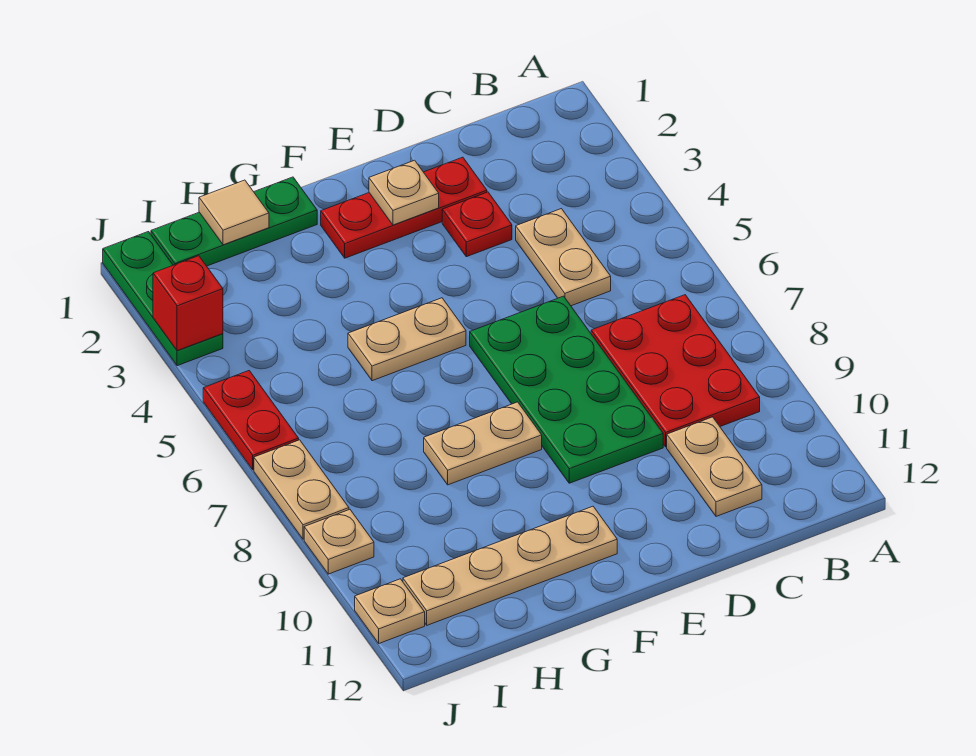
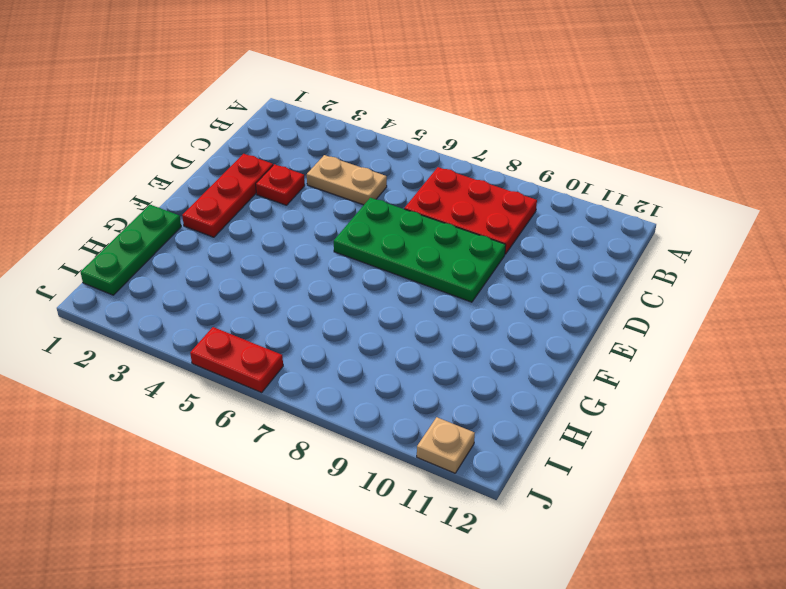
none -> tan 1x2 plate [667,417,762,516]
none -> tan 1x2 plate [348,298,466,381]
none -> tan 1x2 plate [424,402,542,485]

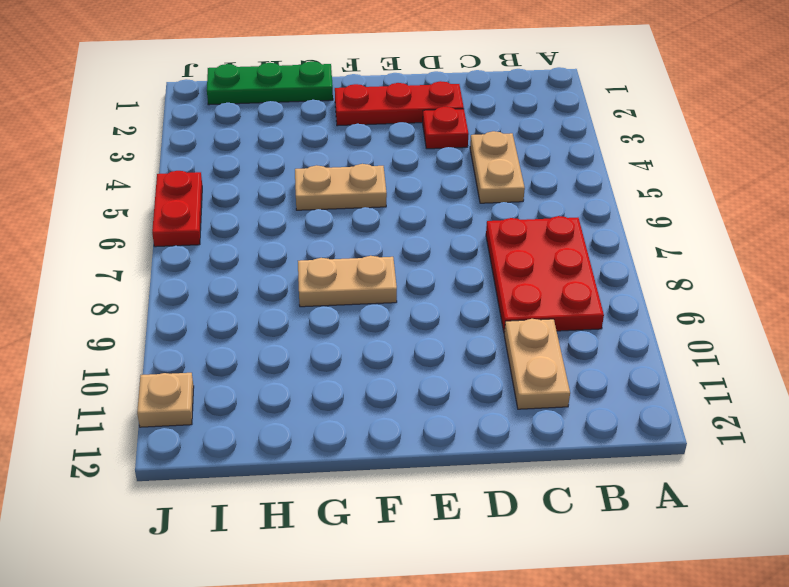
none -> green 2x4 plate [470,296,663,483]
none -> tan 1x4 plate [403,506,617,625]
none -> green 1x3 plate [103,232,223,366]

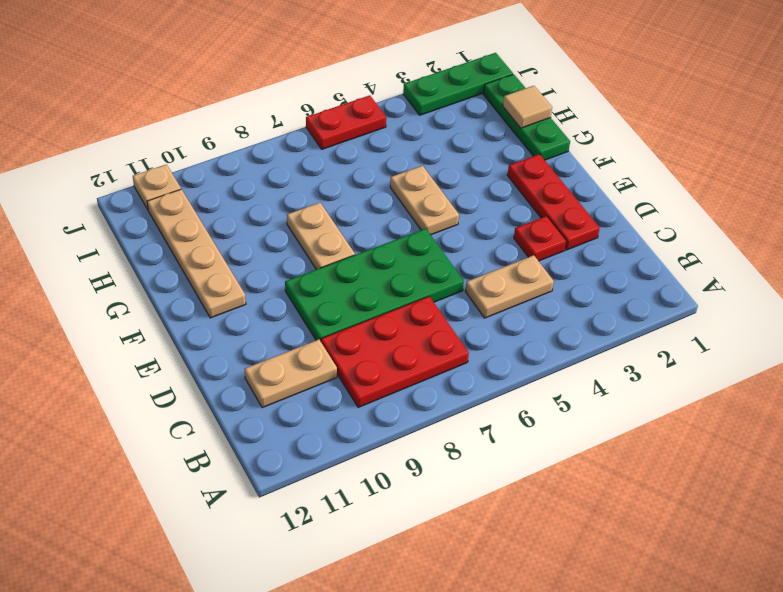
none -> tan 1x2 plate [254,440,349,539]
none -> tan 1x1 plate [304,510,374,574]
none -> tan 1x1 plate [369,160,439,225]

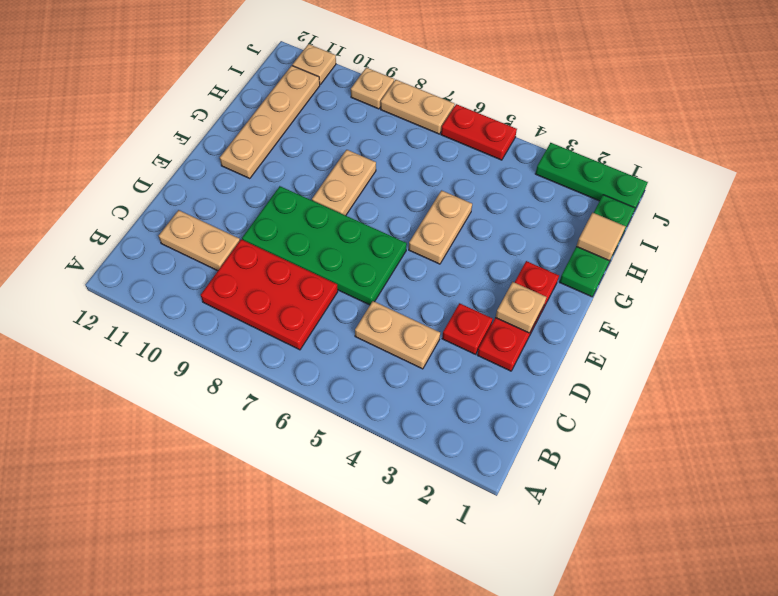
none -> red 1x1 brick [153,256,223,351]

